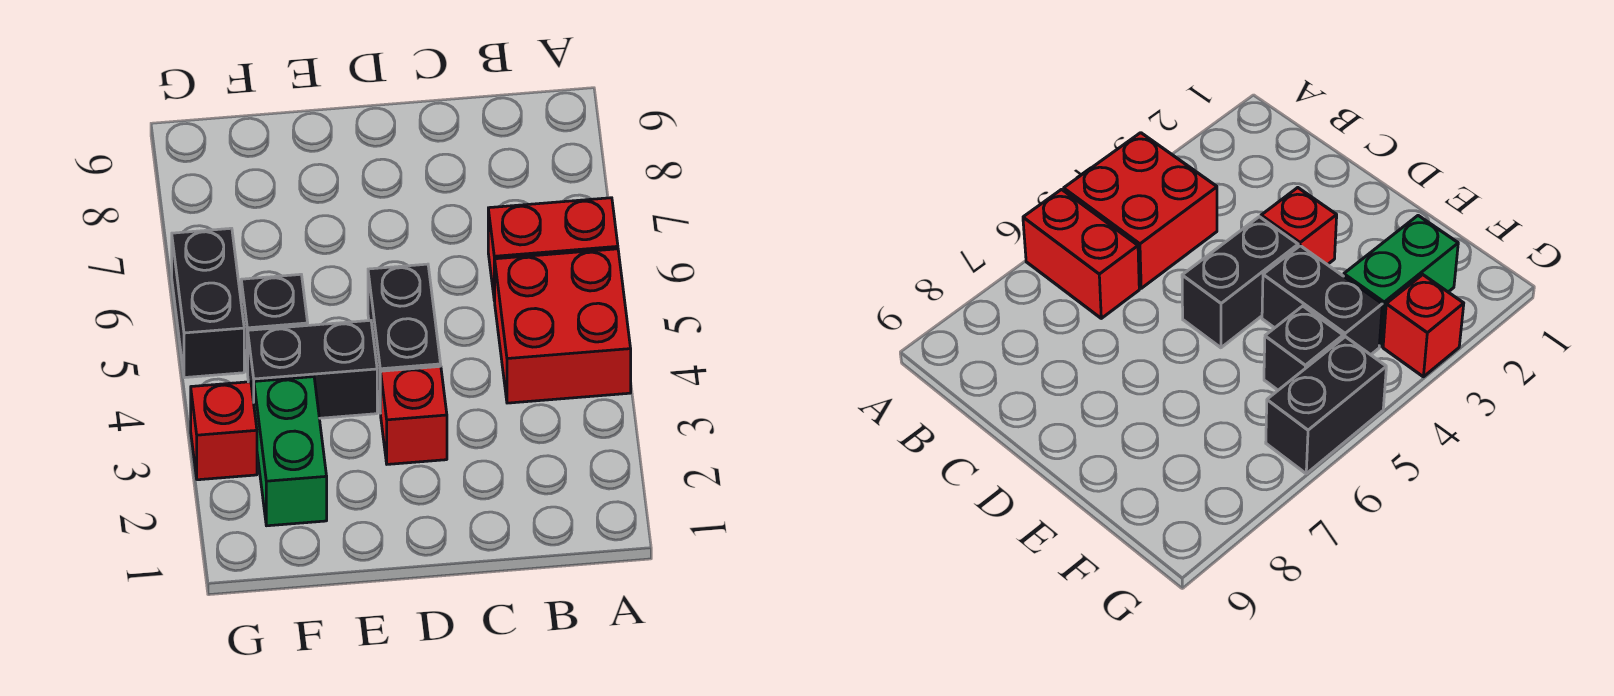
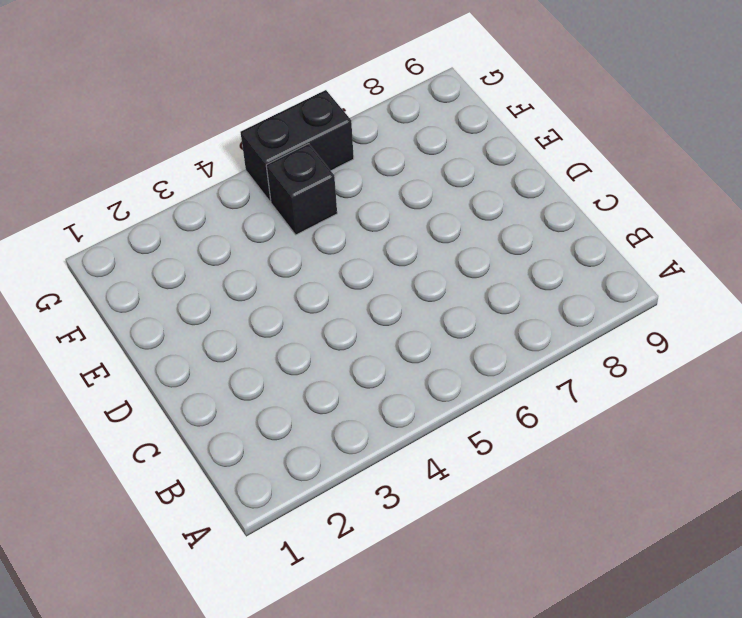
none -> red 2x2 brick [495,249,631,403]
none -> red 1x2 brick [488,198,618,301]

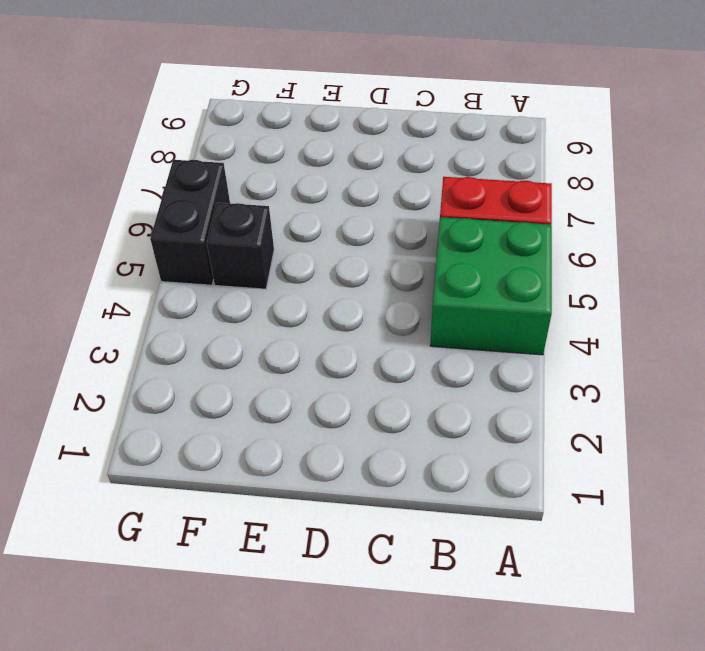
green 2x2 brick [430,217,552,355] -> red 2x2 brick [495,249,631,403]
none -> red 1x1 brick [381,366,447,464]
none -> black 1x2 brick [368,264,441,413]

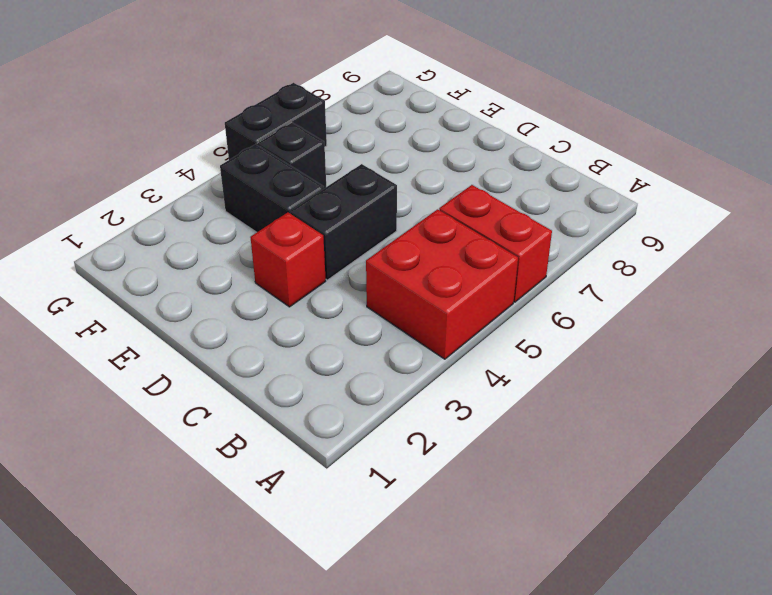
none -> green 1x2 brick [254,377,327,526]
none -> red 1x1 brick [191,382,257,480]

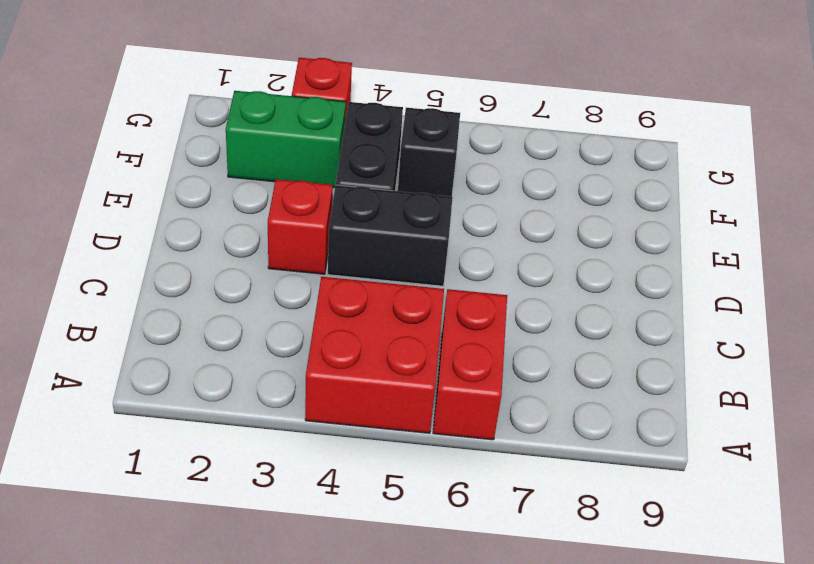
none -> black 1x2 brick [172,228,244,378]

